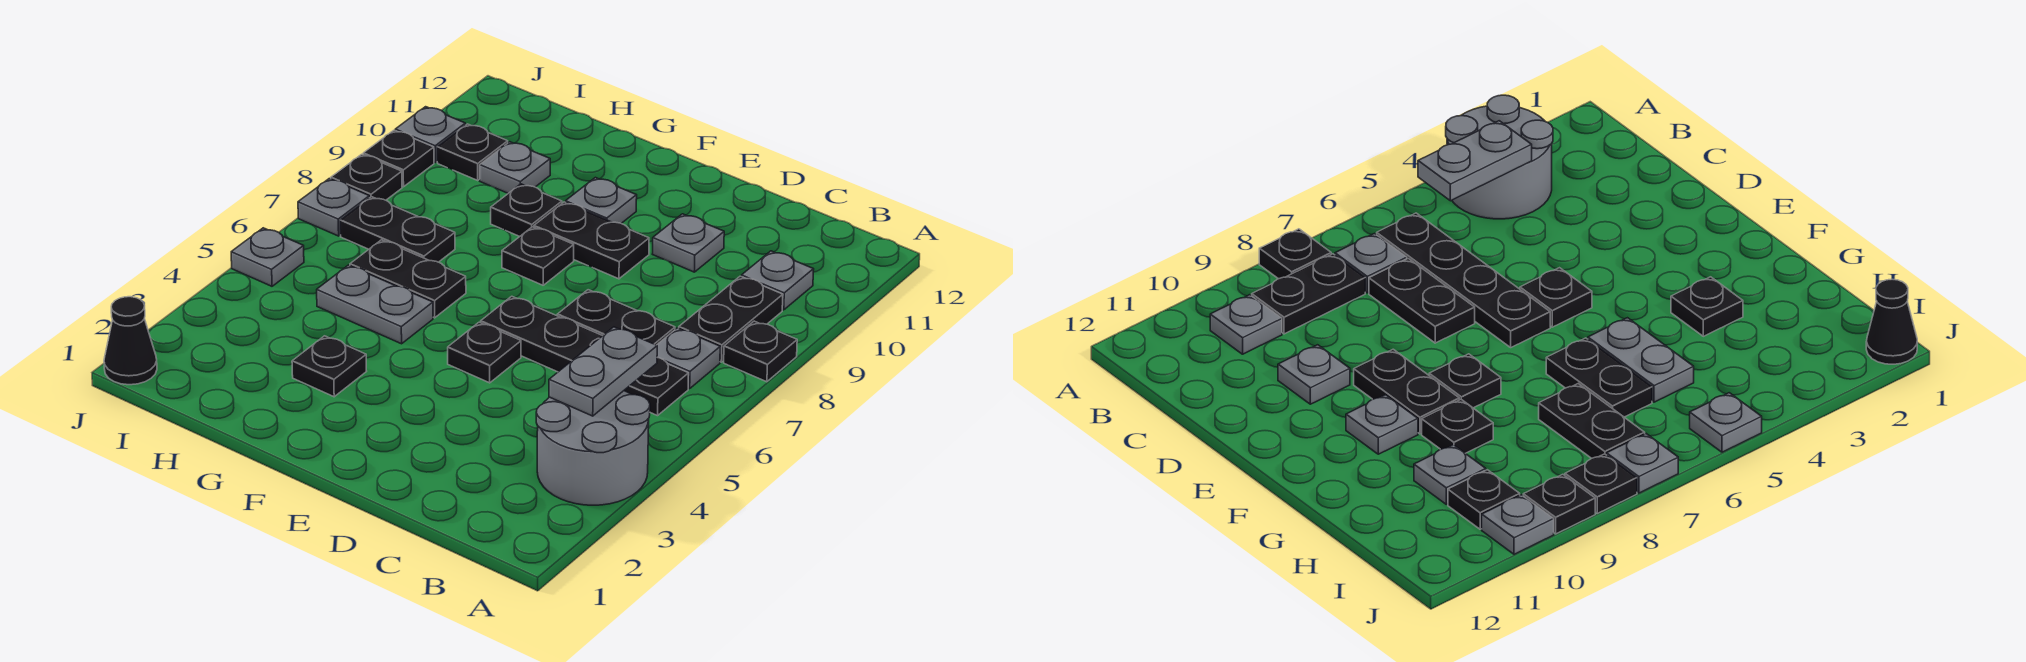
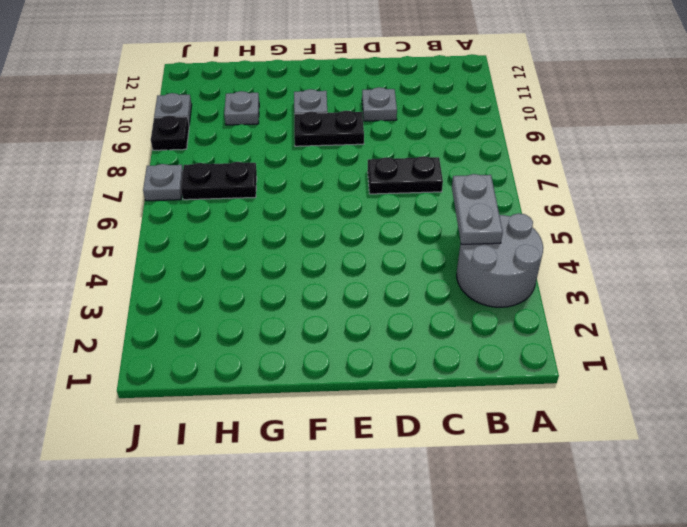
none -> black 1x1 plate [724,321,797,382]
none -> black 1x4 plate [481,296,689,416]
none -> grey 1x1 plate [657,328,720,389]

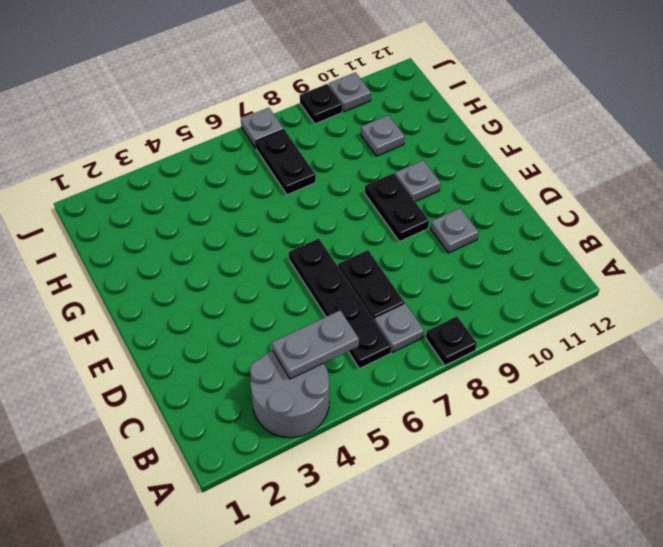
none -> black 1x2 plate [679,276,783,362]
none -> grey 1x1 plate [742,251,814,310]
none -> black 1x1 plate [448,322,521,383]

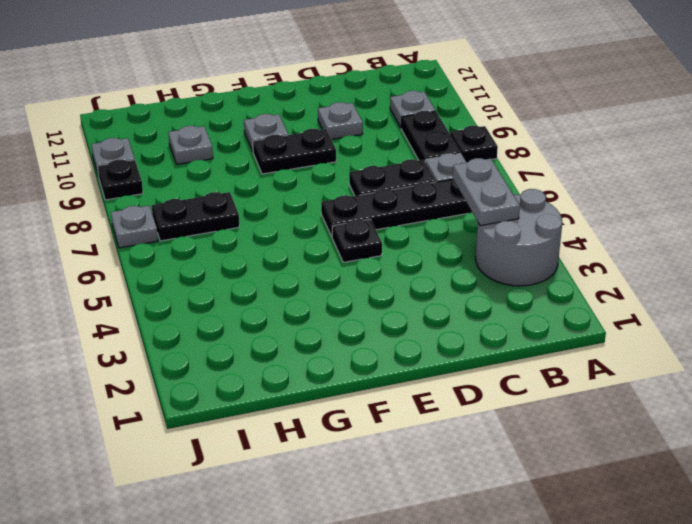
none -> black 1x1 plate [502,227,574,285]
none -> black 1x1 plate [292,336,367,397]
none -> grey 1x2 plate [317,265,433,344]

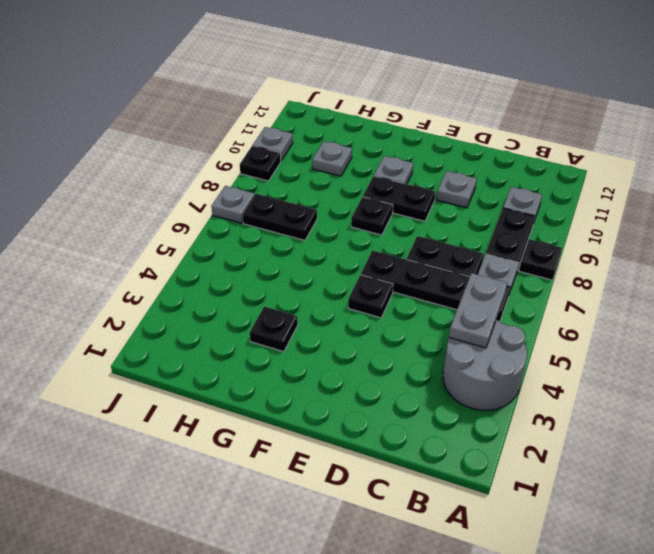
none -> grey 1x2 plate [317,265,433,344]
none -> black 1x2 plate [350,240,466,318]
none -> black 1x1 plate [491,184,562,237]

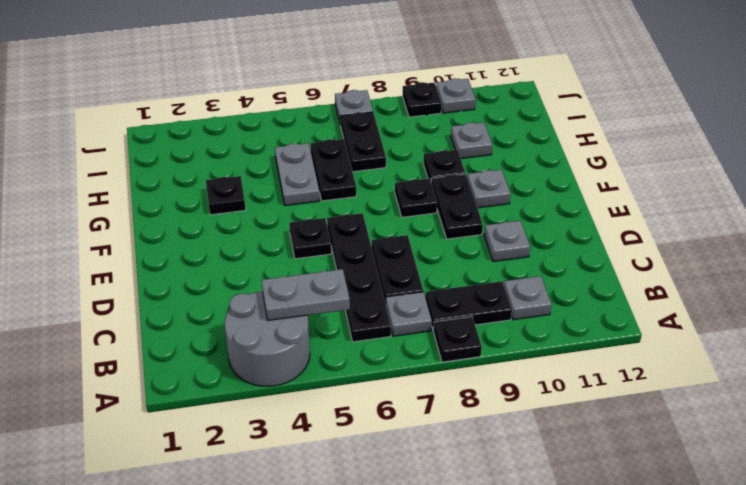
none -> black 1x1 plate [437,124,508,180]
none -> black 1x1 cone [104,297,157,385]
none -> grey 1x1 plate [231,228,304,286]

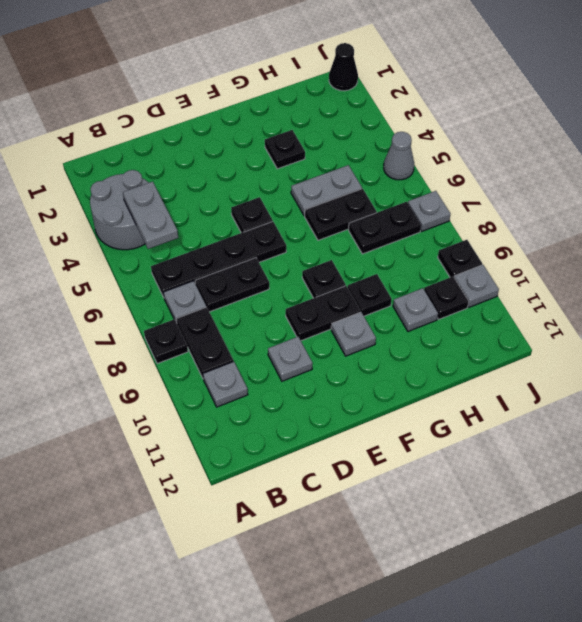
grey 1x1 cone [384,132,414,180] -> grey 1x1 plate [231,228,304,286]
none -> black 1x1 plate [331,154,402,200]

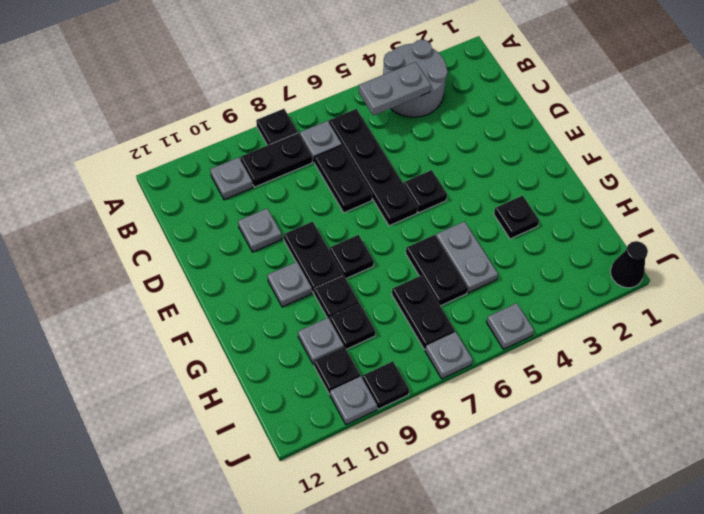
black 1x1 plate [330,303,375,349] -> black 1x1 plate moved to [331,154,402,200]

